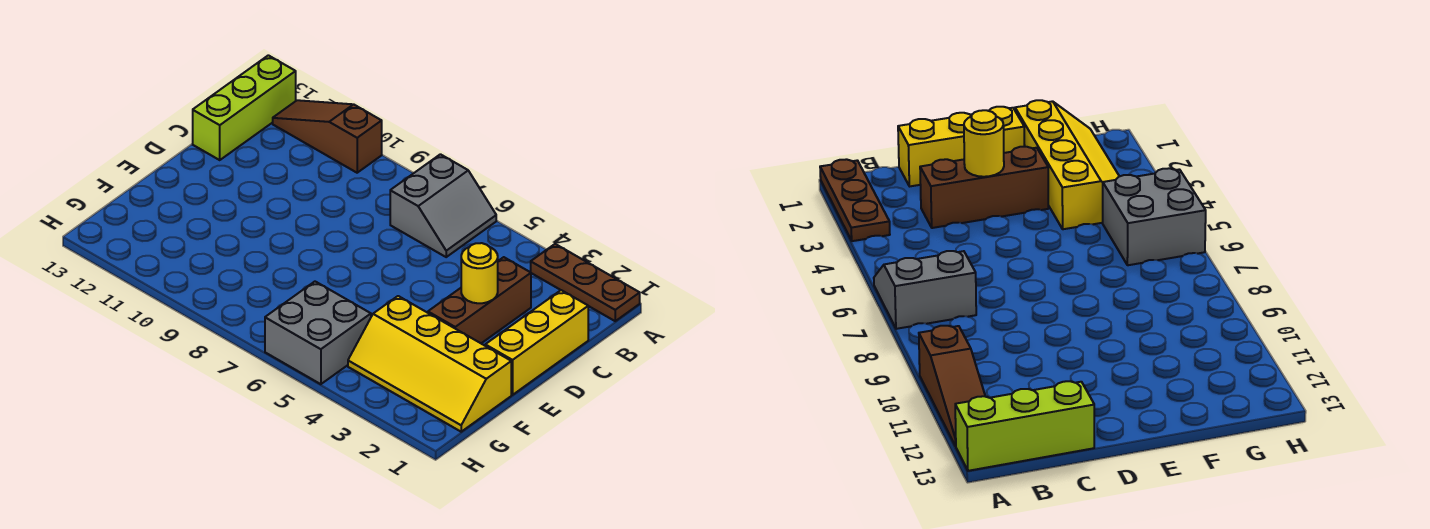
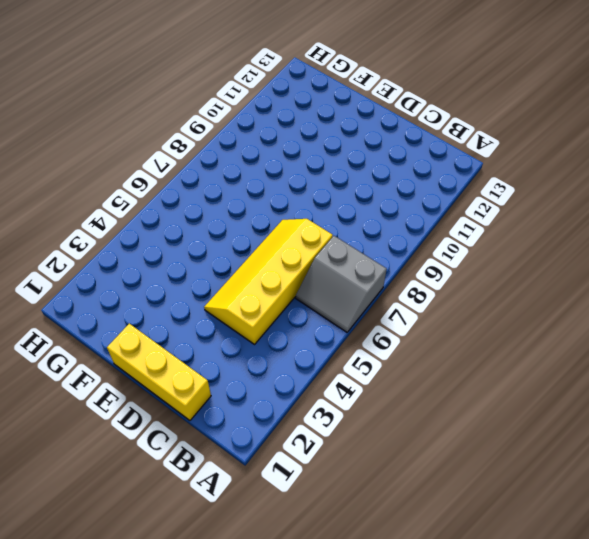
yellow 2x4 slope [204,219,333,344] -> yellow 2x4 slope moved to [348,296,511,432]
none -> brown 1x3 plate [531,244,640,321]
none -> brown 1x3 slope [273,100,382,173]

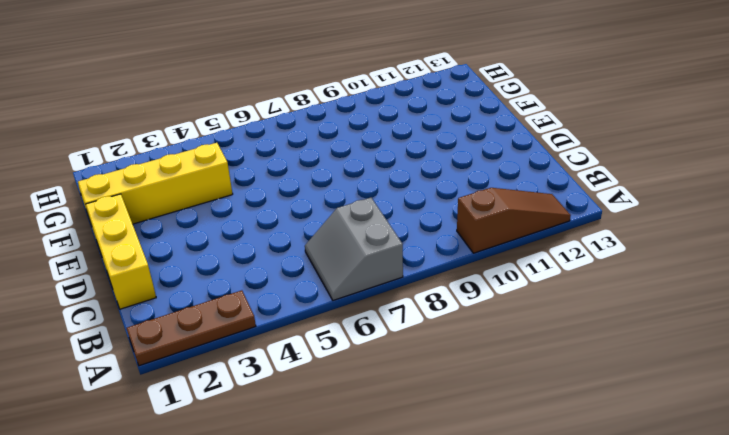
none -> lime 1x3 brick [193,55,296,160]
none -> brown 1x3 brick [428,257,531,343]

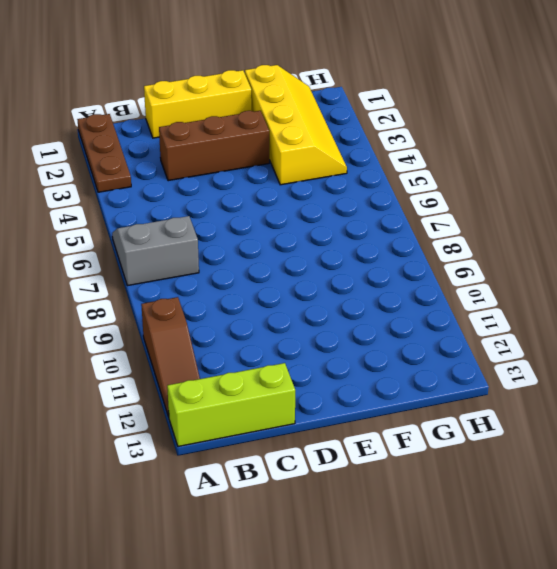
none -> grey 2x2 brick [265,282,371,384]
none -> yellow 1x1 round brick [461,243,498,303]

